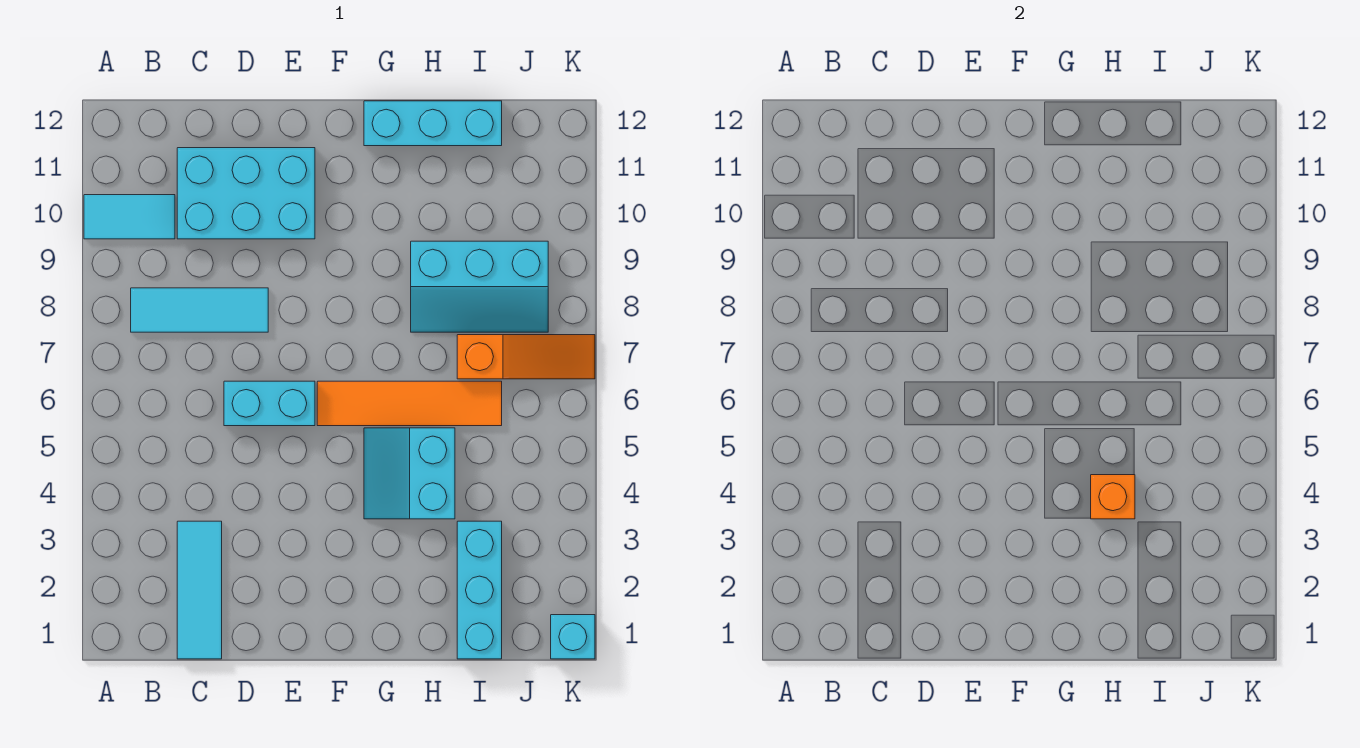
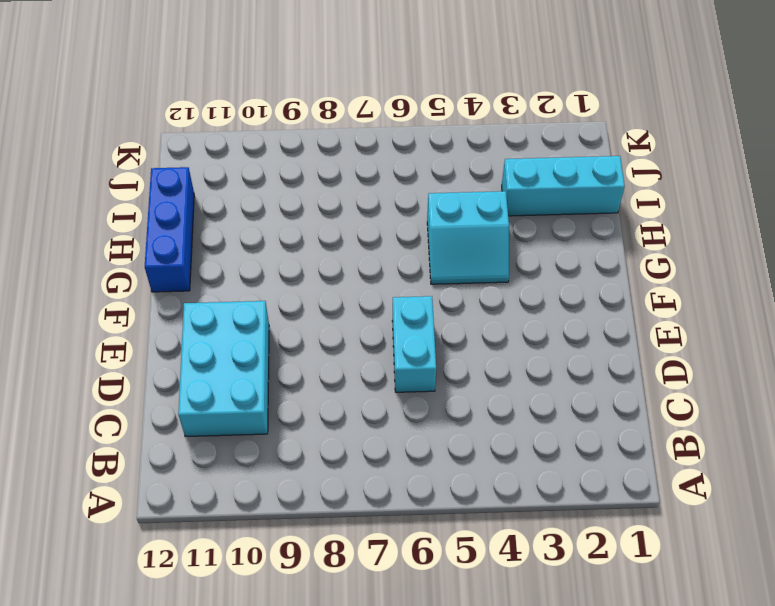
blue 1x3 brick [145,167,194,292] -> cyan 1x3 brick [364,101,502,146]
none -> cyan 1x2 tile [84,195,175,239]
none -> cyan 1x3 tile [131,288,268,332]
none -> cyan 1x3 tile [177,521,222,659]

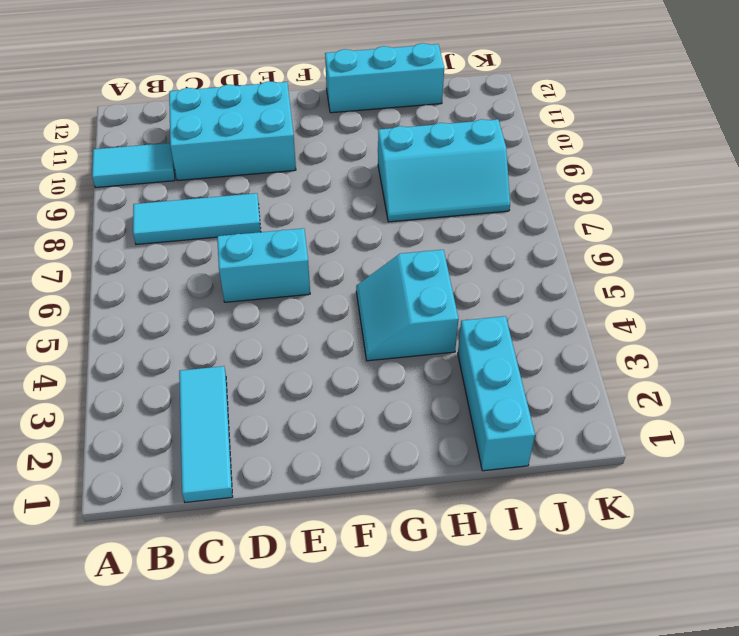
none -> orange 1x4 tile [317,381,502,426]
none -> orange 1x3 slope [457,335,595,379]
none -> cyan 1x1 brick [551,615,595,659]

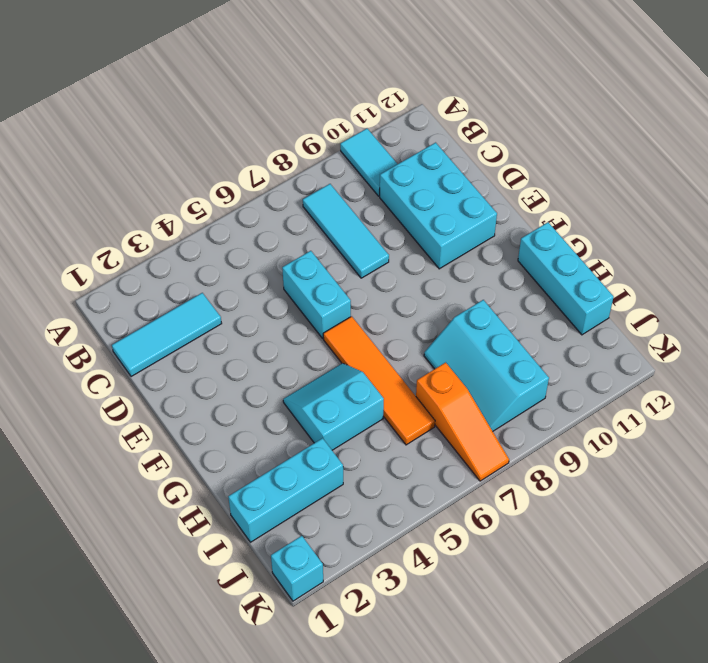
none -> orange 1x1 brick [1091,475,1135,519]

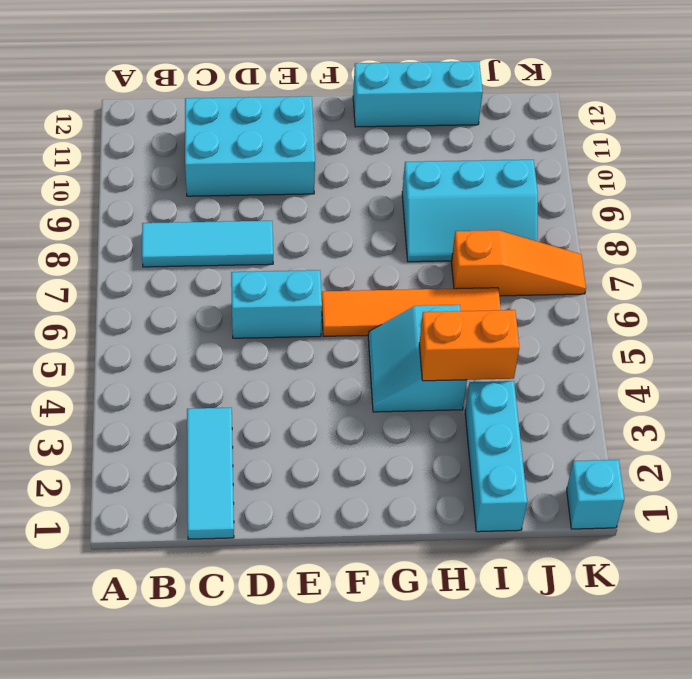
orange 1x2 brick [419,310,519,381] -> orange 1x1 brick [1091,475,1135,519]
none -> cyan 1x2 tile [84,195,175,239]

